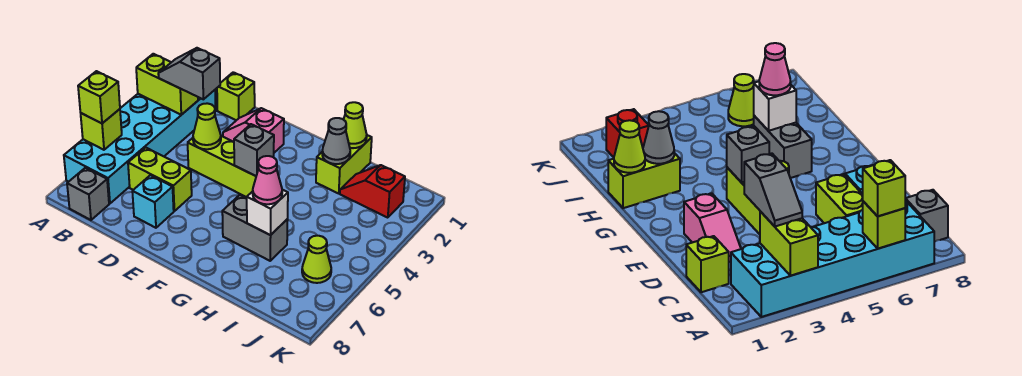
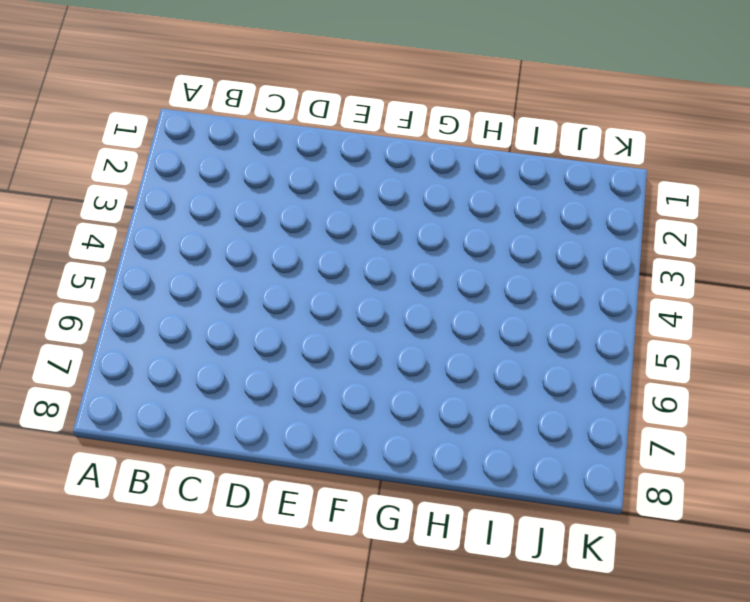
none -> cyan 2x6 brick [64,90,216,203]
none -> grey 1x1 brick [67,168,109,220]
none -> lime 1x1 brick [217,72,255,120]

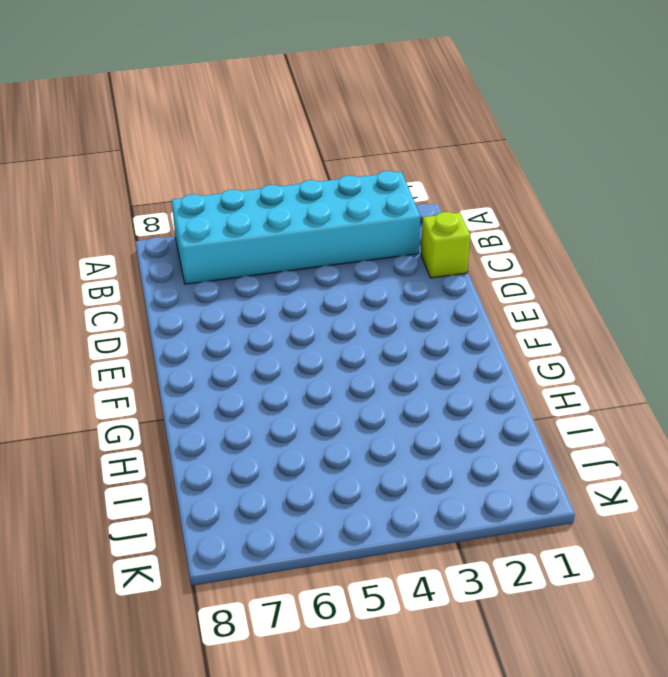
none -> grey 1x1 brick [67,168,109,220]
none -> lime 1x2 brick [128,147,192,211]
none -> pink 1x2 slope [223,108,284,153]

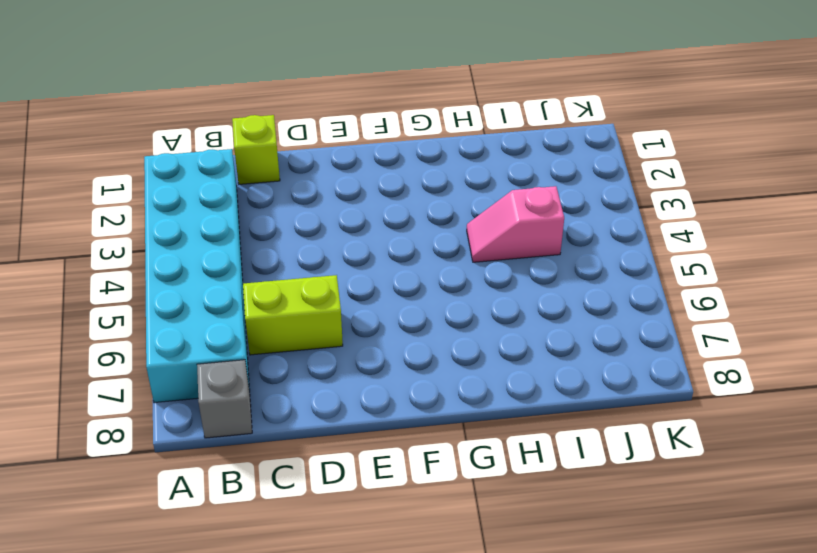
pink 1x2 slope [467,186,564,262] -> pink 1x2 slope moved to [223,108,284,153]
none -> lime 1x3 brick [188,136,256,197]
none -> cyan 1x1 brick [132,175,174,228]
none -> grey 1x2 brick [222,195,288,261]

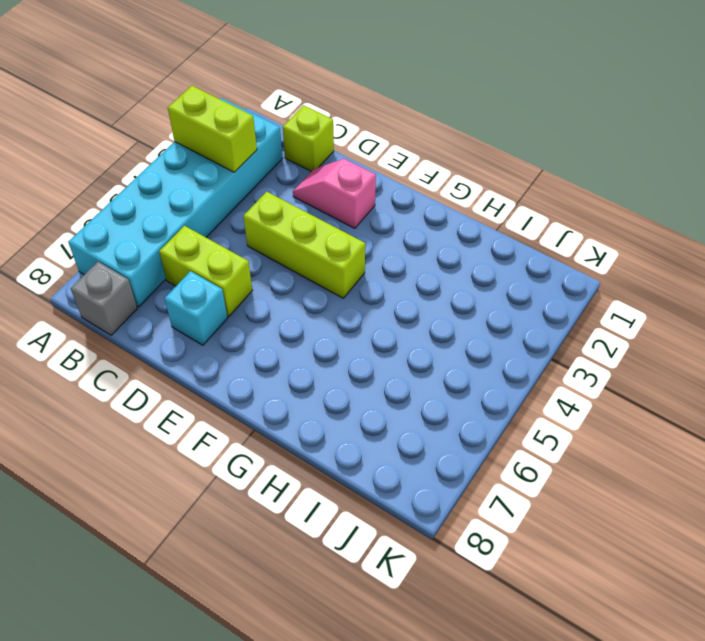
none -> grey 1x2 brick [222,195,288,261]
none -> lime 1x2 brick [316,135,372,193]
none -> red 1x2 slope [340,165,405,218]

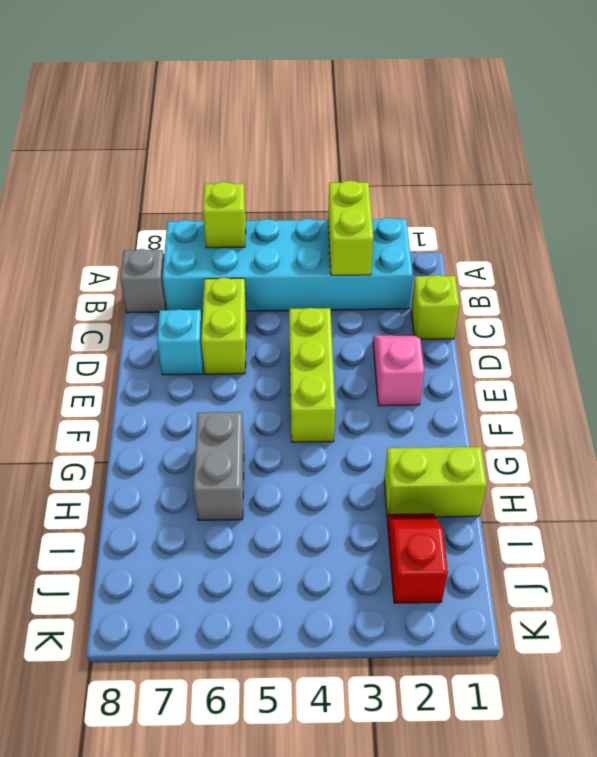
none -> lime 1x1 cone [302,236,331,283]
none -> lime 1x1 cone [193,103,221,149]
none -> grey 1x1 brick [234,124,274,176]

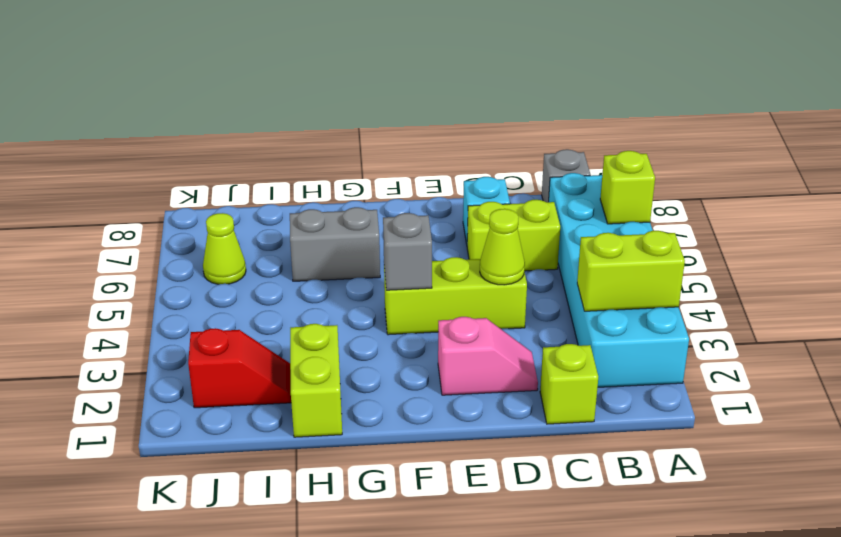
none -> lime 1x1 cone [343,102,367,148]
none -> grey 1x1 cone [322,118,350,164]
none -> white 1x1 brick [246,190,288,235]

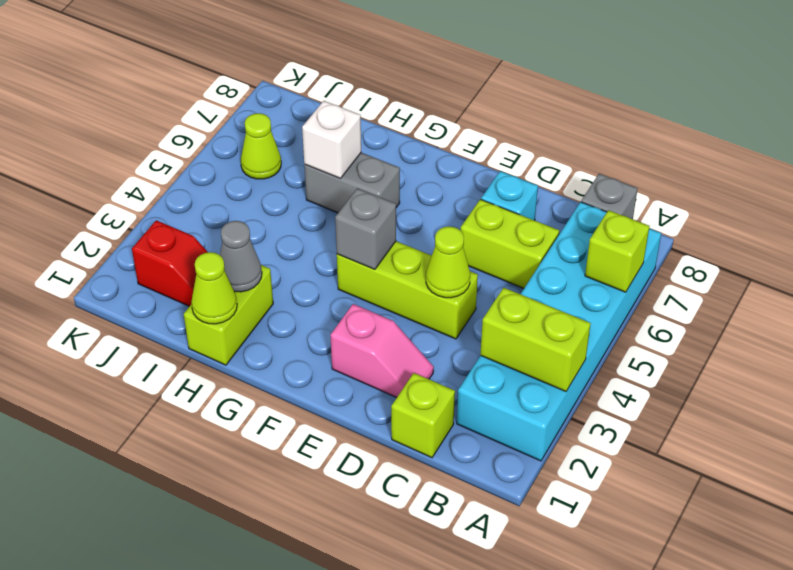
none -> lime 1x1 brick [78,71,120,123]
none -> grey 1x2 slope [158,48,220,99]
none -> pink 1x1 cone [253,156,282,204]

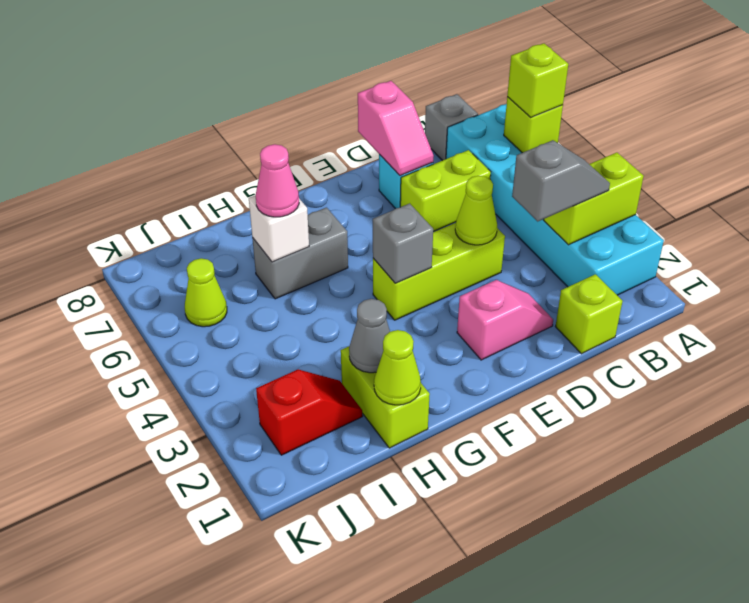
pink 1x2 slope [358,81,434,176] -> none

